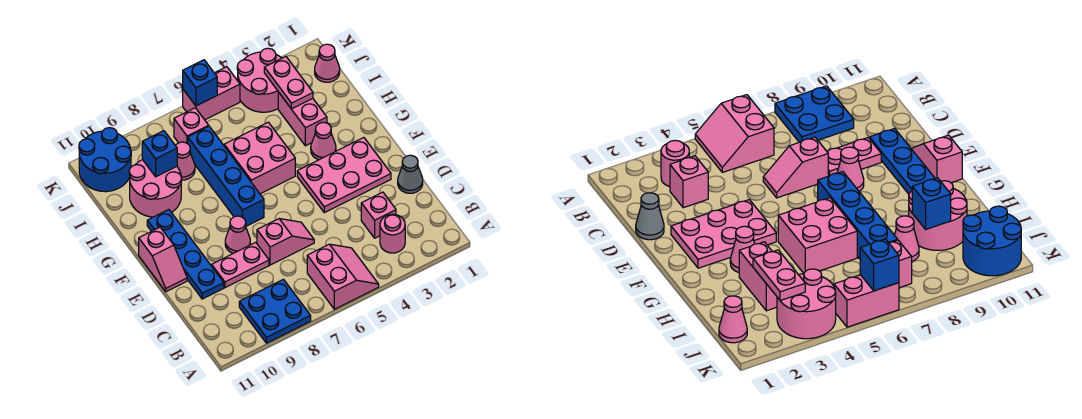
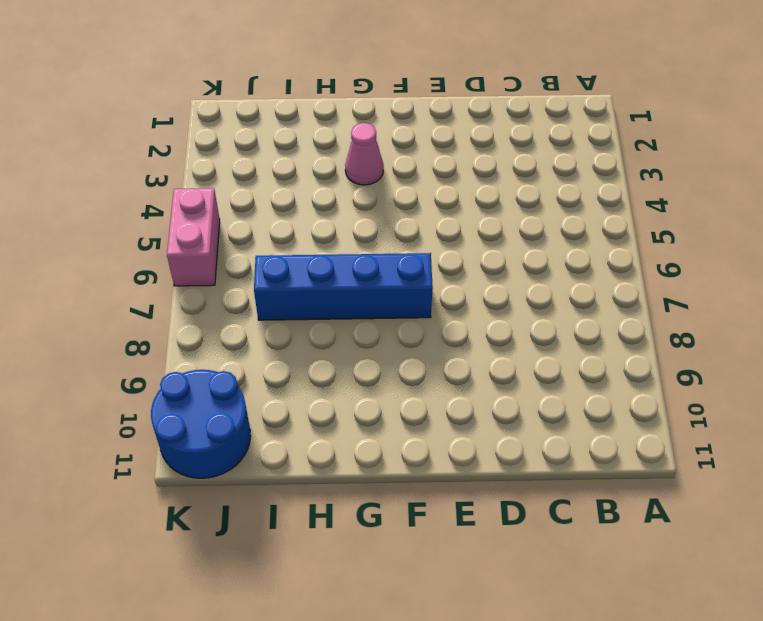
none -> pink 2x2 slope [307,244,379,309]
none -> blue 2x2 plate [239,279,311,343]
none -> pink 1x1 round brick [380,214,405,253]

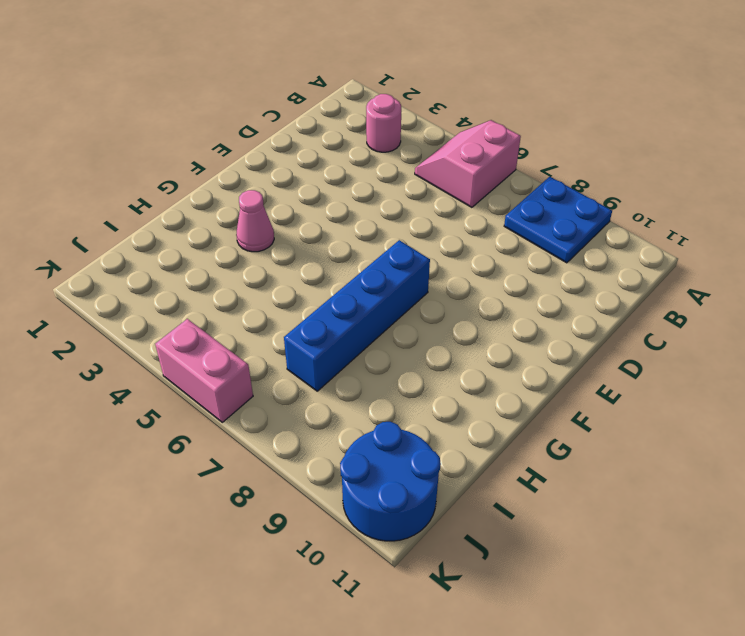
none -> pink 1x1 brick [361,192,396,238]
none -> grey 1x1 cone [398,155,423,193]
none -> pink 1x2 slope [257,219,314,265]

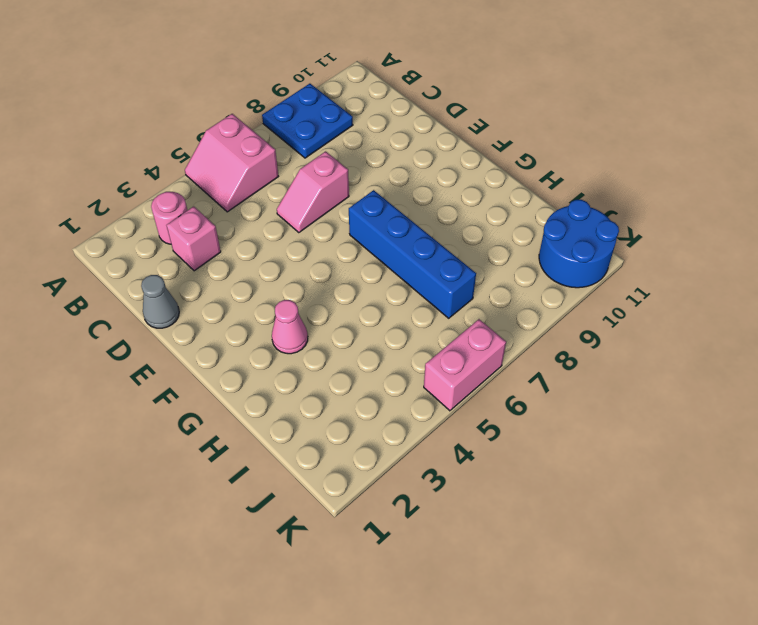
none -> pink 1x2 plate [212,242,269,288]
none -> blue 1x4 plate [147,210,224,299]
none -> pink 2x3 plate [297,138,391,213]

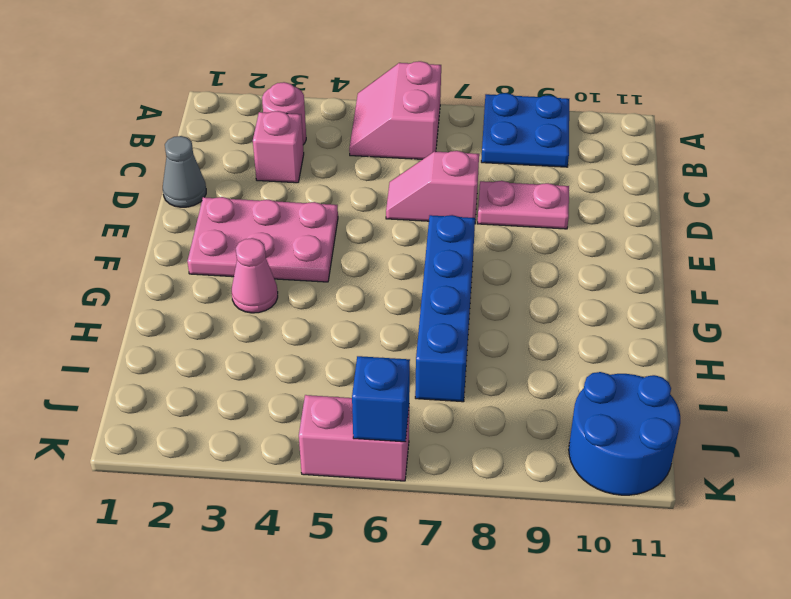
none -> blue 1x4 plate [147,210,224,299]
none -> pink 1x1 cone [225,216,250,253]
none -> pink 1x2 slope [139,227,187,292]

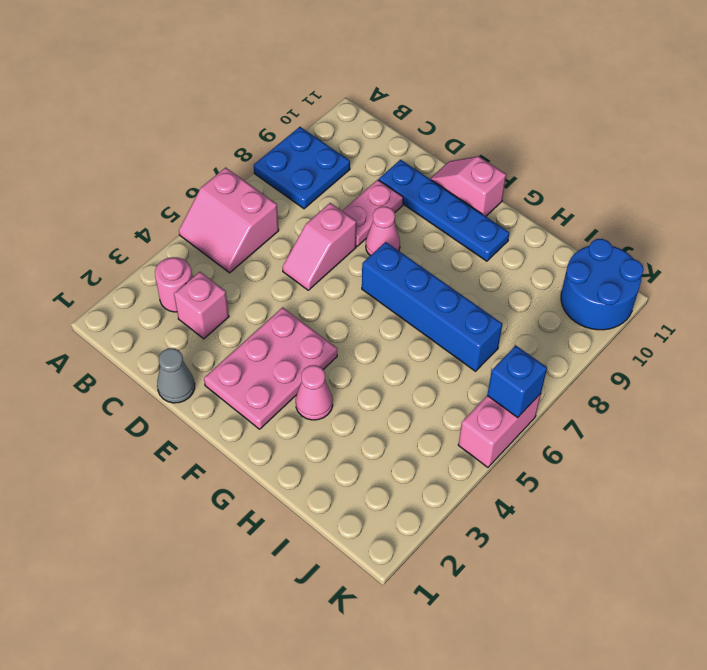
none -> pink 2x2 brick [224,122,295,194]
none -> pink 1x2 brick [278,92,327,146]
none -> pink 2x2 round brick [129,160,182,217]

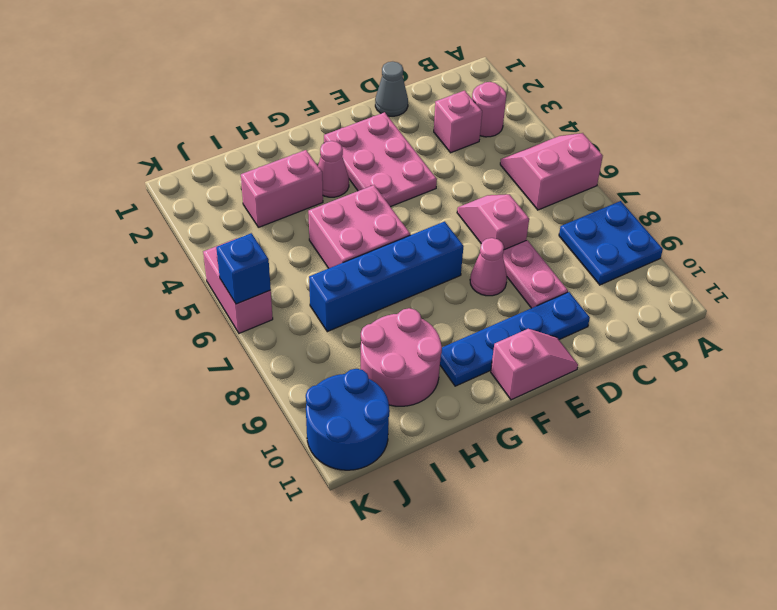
none -> pink 1x1 cone [175,142,195,180]
none -> pink 1x1 cone [315,44,340,82]
none -> pink 2x2 round brick [237,48,282,112]

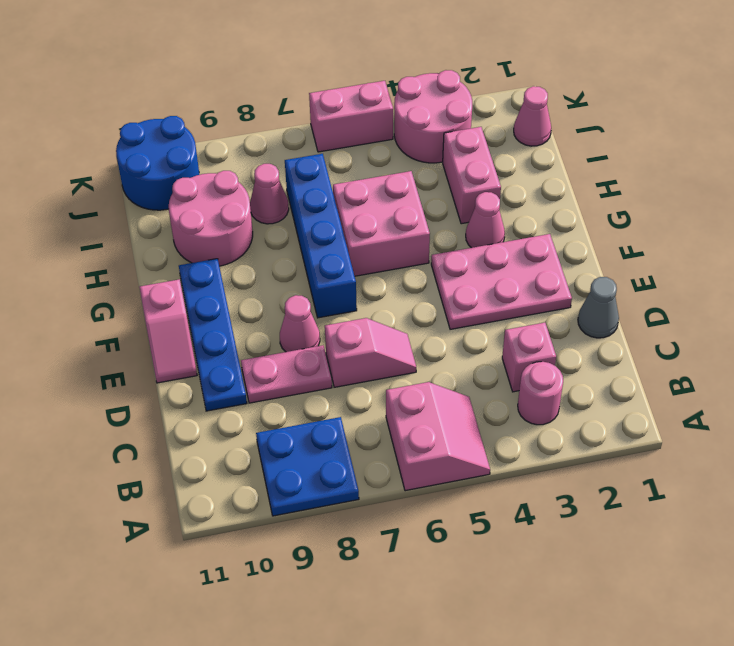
none -> pink 1x1 brick [174,108,209,144]
none -> pink 1x2 plate [264,57,313,109]
none -> blue 1x1 brick [142,131,177,177]

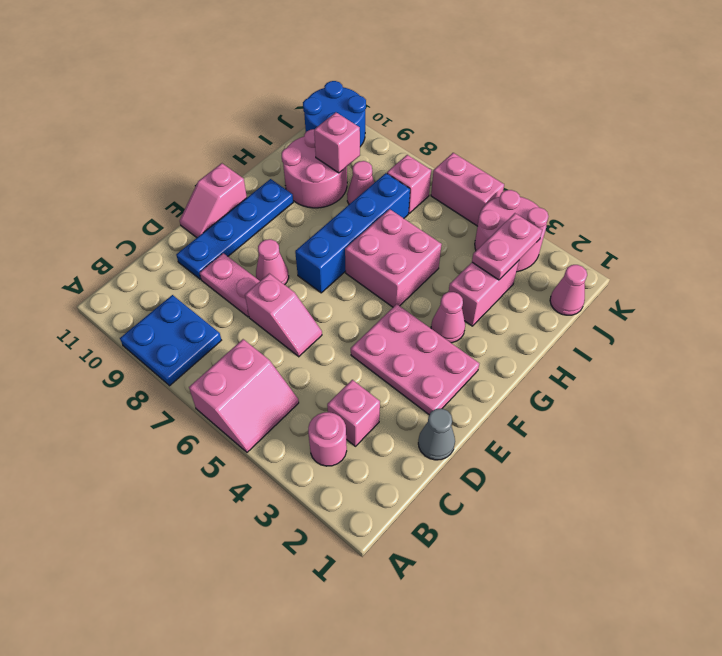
pink 1x1 brick [314,112,360,173] -> blue 1x1 brick [142,131,177,177]
none -> blue 1x1 brick [183,60,217,106]

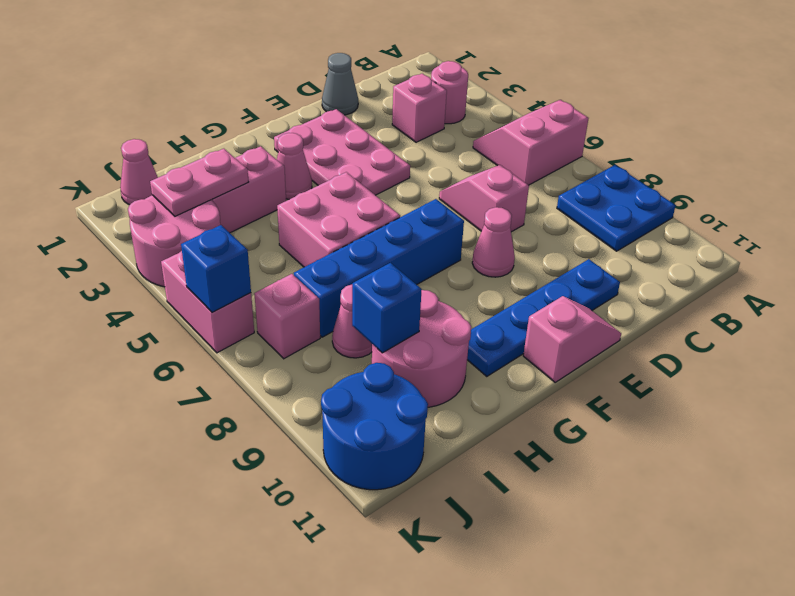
none -> pink 1x2 plate [212,242,269,288]

